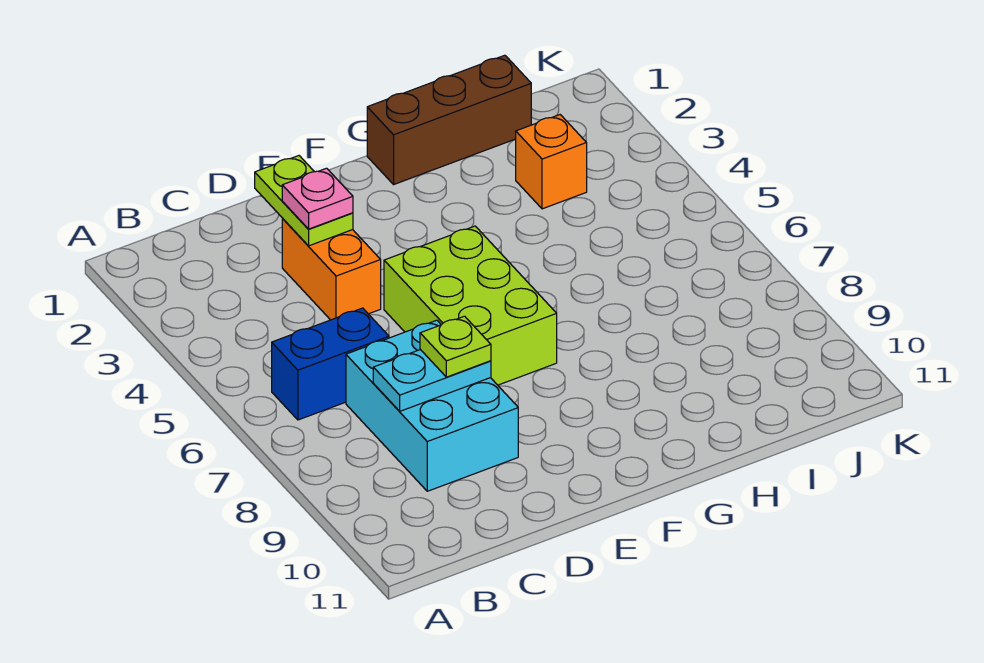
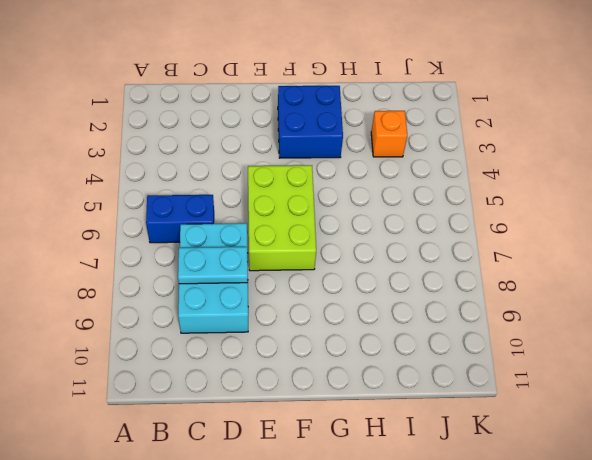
blue 2x2 brick [278,86,343,158] -> none
none -> orange 1x2 brick [282,219,381,320]
none -> brown 1x3 brick [367,55,531,184]

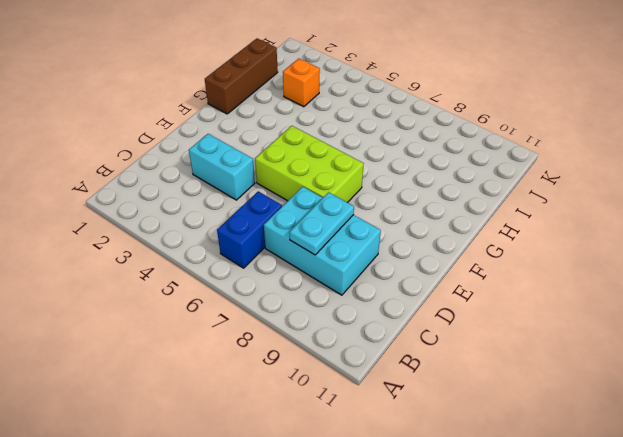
cyan 1x2 brick [189,134,255,200] -> orange 1x2 brick [282,219,381,320]
none -> lime 1x2 plate [255,156,353,246]
none -> pink 1x1 plate [282,168,353,229]

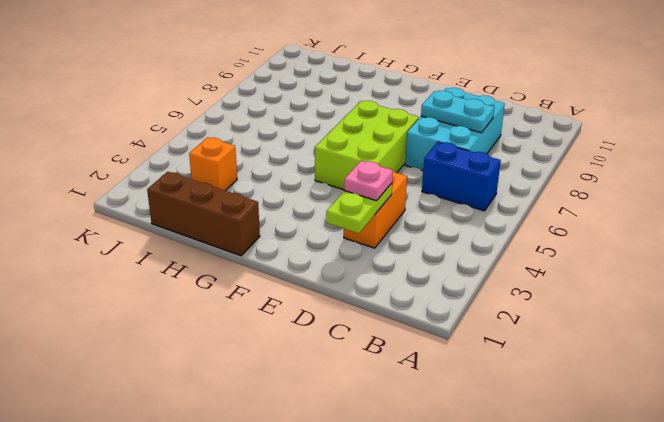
none -> lime 1x1 plate [420,316,491,377]

